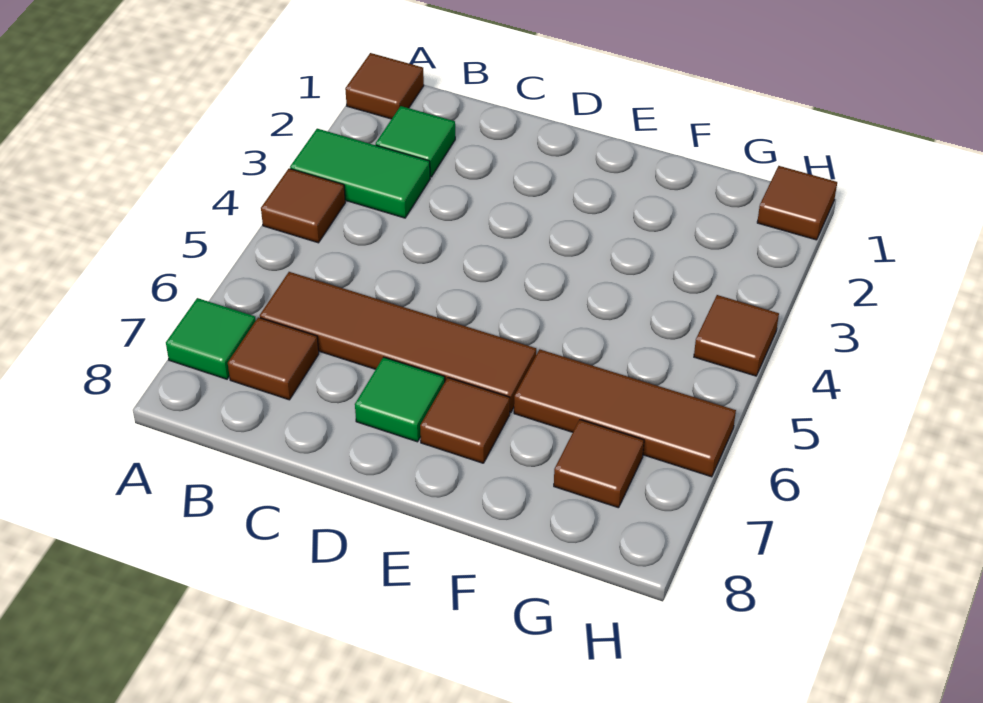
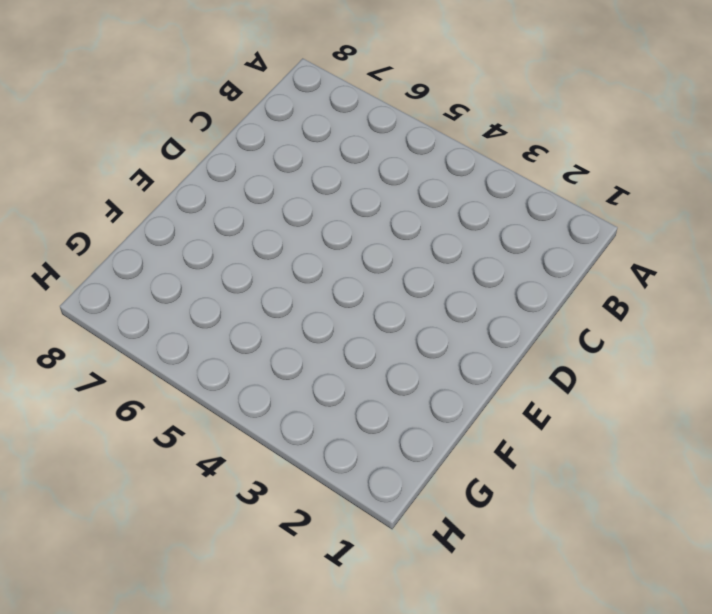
none -> brown 1x1 tile [345,53,424,119]
none -> green 1x2 tile [290,129,430,218]
none -> brown 1x1 tile [261,169,345,243]

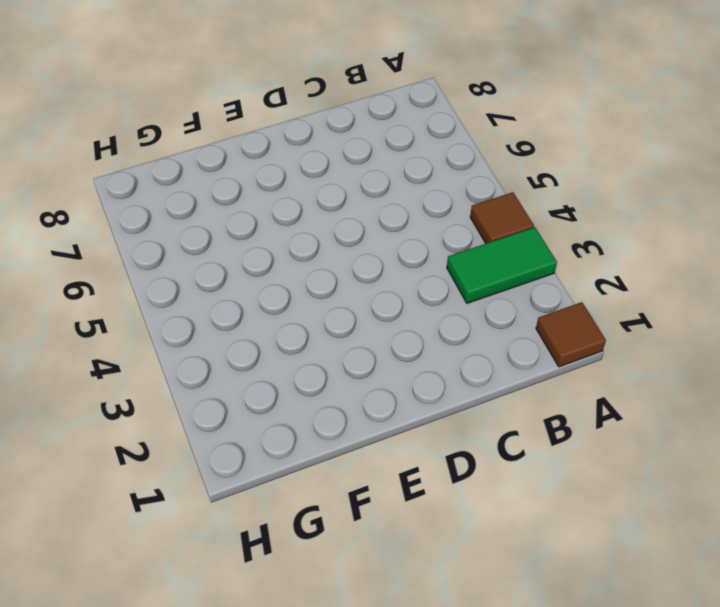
none -> green 1x1 tile [166,298,256,379]
none -> green 1x1 tile [376,106,455,177]
none -> brown 1x4 tile [260,272,536,413]

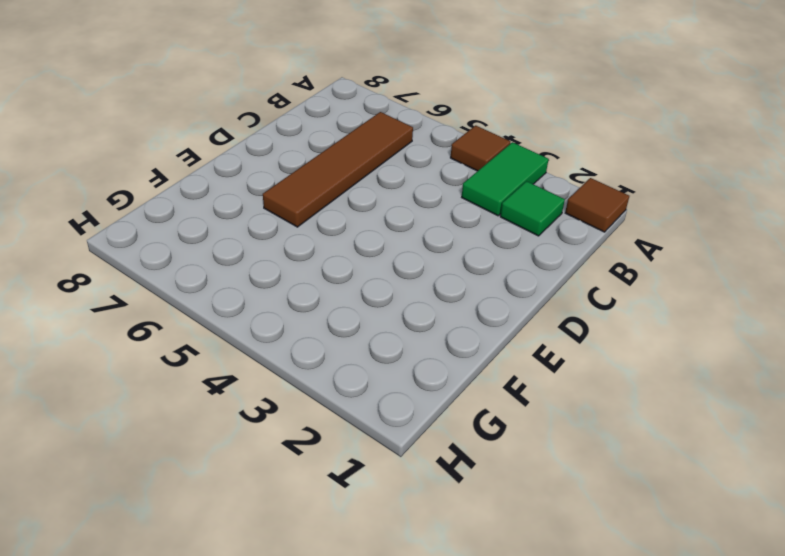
none -> green 1x1 tile [166,298,256,379]
none -> brown 1x1 tile [228,317,319,400]
none -> green 1x1 tile [355,357,445,442]

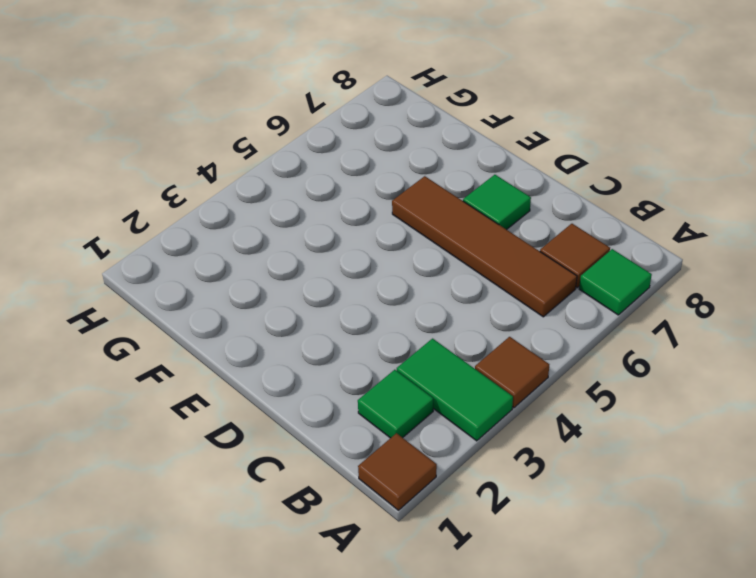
none -> brown 1x1 tile [420,378,510,463]
none -> brown 1x3 tile [514,350,736,477]
none -> brown 1x1 tile [554,420,644,508]

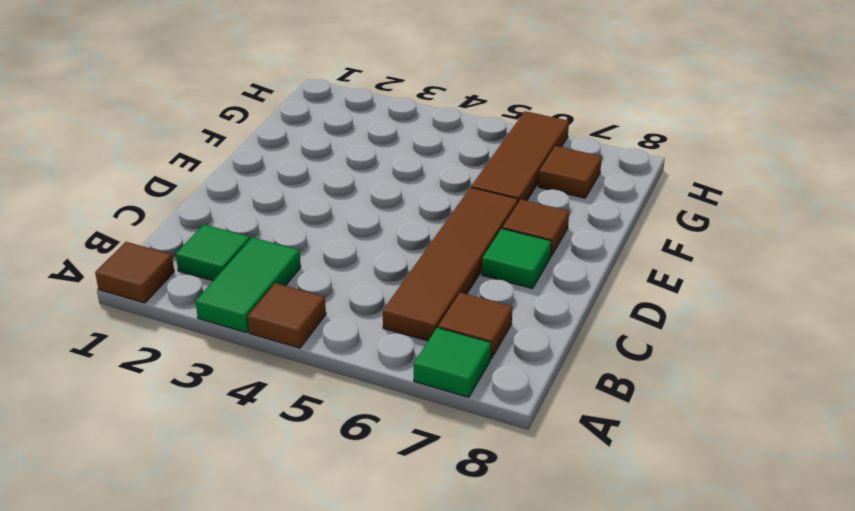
none -> brown 1x1 tile [757,166,837,240]
none -> brown 1x1 tile [694,295,779,376]

